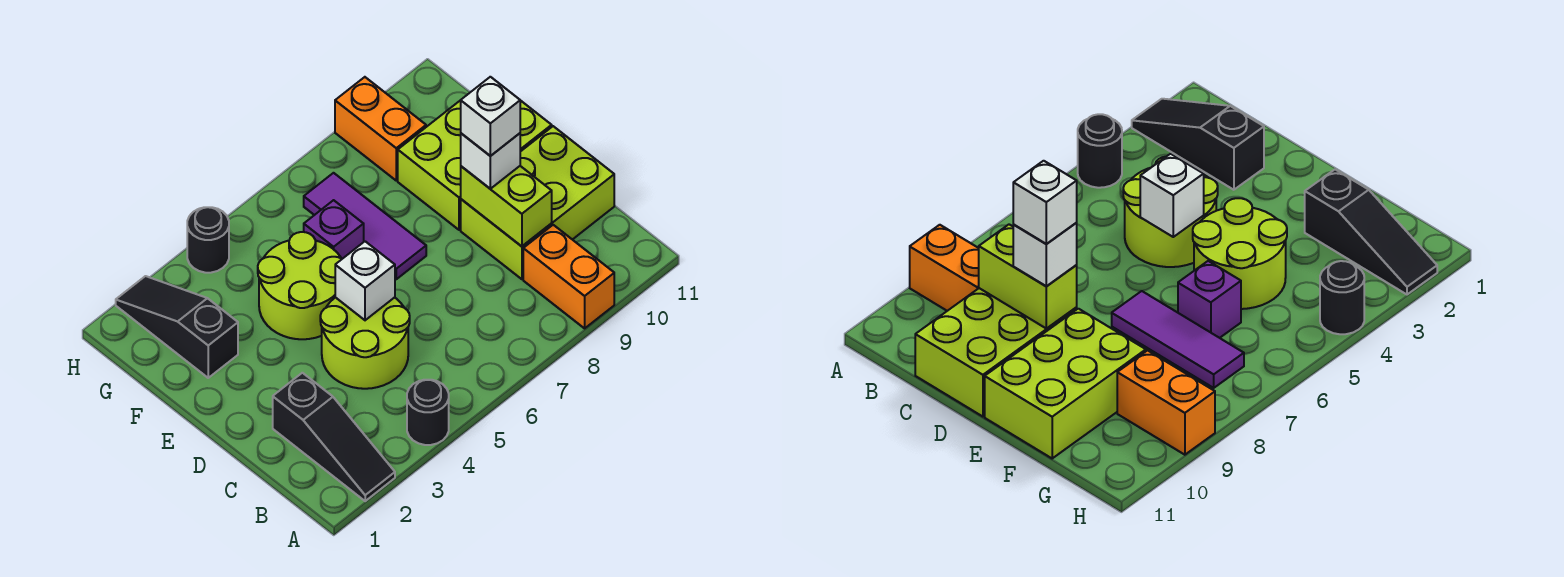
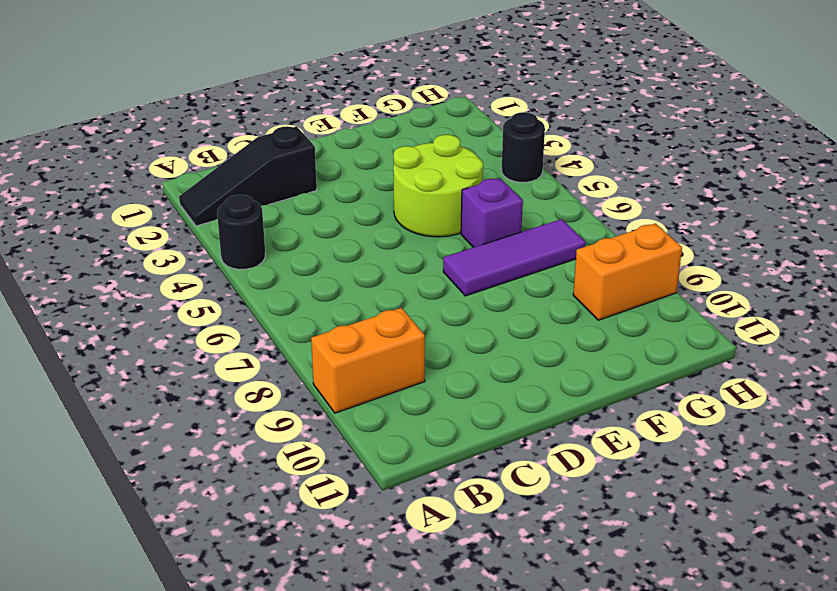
none -> lime 2x2 round brick [320,297,410,389]
none -> lime 2x3 brick [461,126,614,279]
none -> lime 2x3 brick [398,100,552,230]

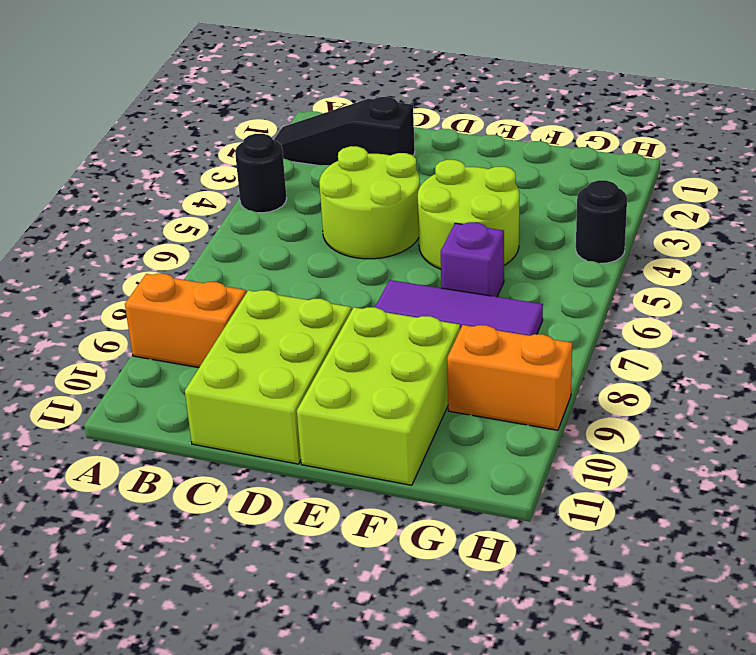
none -> black 1x3 slope [116,276,238,378]
none -> lime 1x2 brick [461,166,552,246]
none -> white 1x1 brick [335,241,395,320]

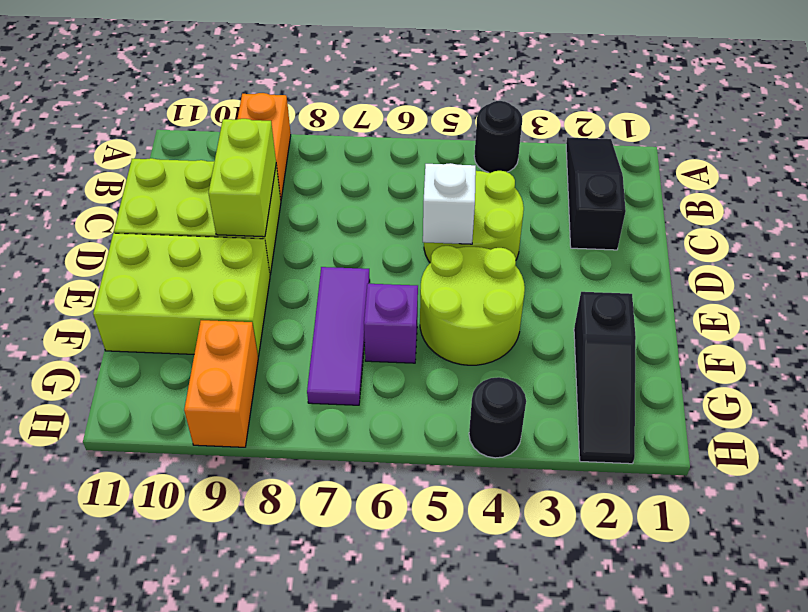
none -> white 1x1 brick [461,133,520,189]
none -> white 1x1 brick [461,77,520,156]

